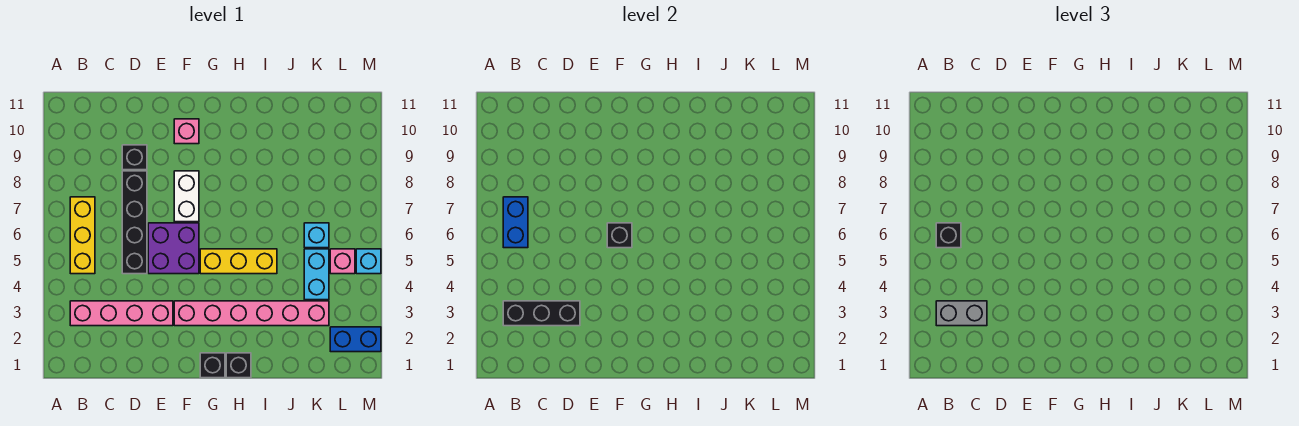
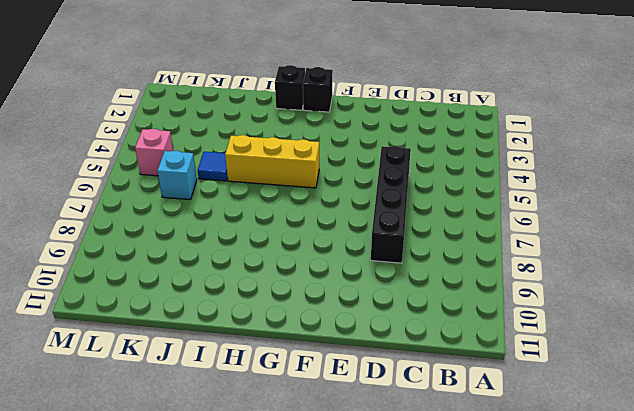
blue 1x1 tile [197,152,228,181] -> none
none -> pink 1x4 brick [70,301,173,326]
none -> yellow 1x3 brick [70,197,95,274]
none -> black 1x1 brick [122,145,147,170]

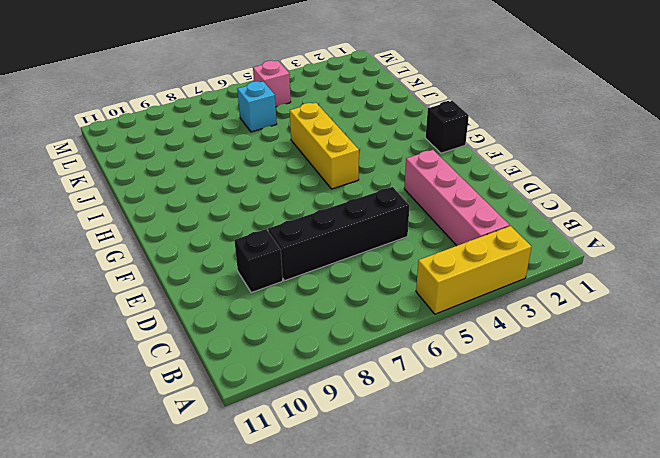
yellow 1x3 brick [416,226,531,314] -> yellow 1x3 brick moved to [70,197,95,274]
none -> purple 2x2 brick [148,223,199,274]
none -> pink 1x6 brick [174,301,329,326]
none -> white 1x2 brick [174,171,199,222]

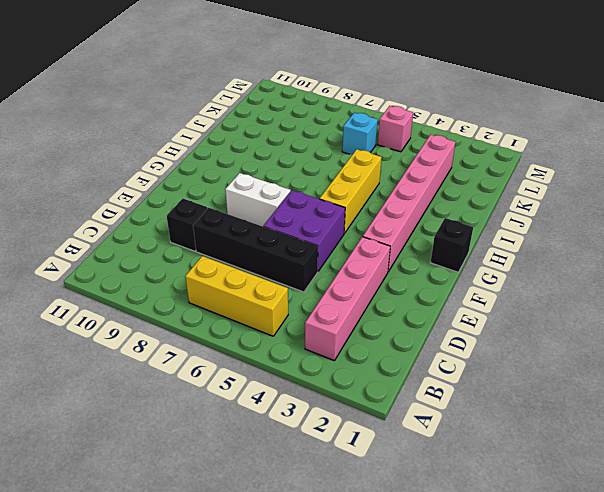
none -> pink 1x1 brick [174,119,199,144]
none -> black 1x1 brick [226,353,251,378]
none -> cyan 1x2 brick [304,249,329,300]

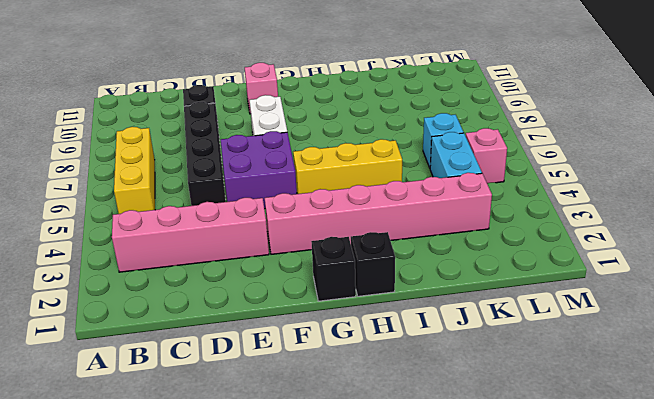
none -> blue 1x2 brick [330,327,381,352]
none -> cyan 1x1 brick [356,249,381,274]
none -> black 1x3 brick [503,301,580,326]

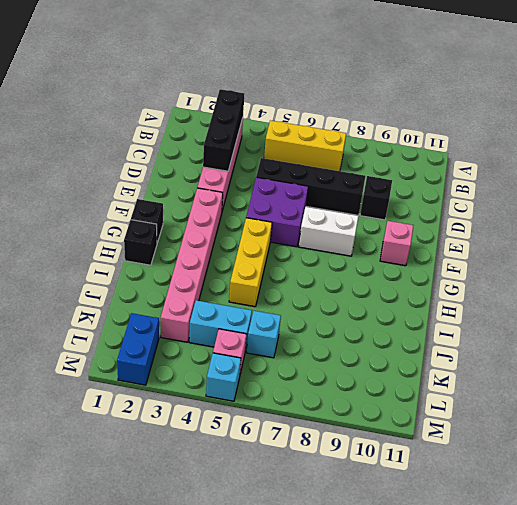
none -> blue 1x2 brick [503,197,528,248]
none -> black 1x1 brick [607,223,632,248]
none -> grey 1x2 brick [936,301,987,326]

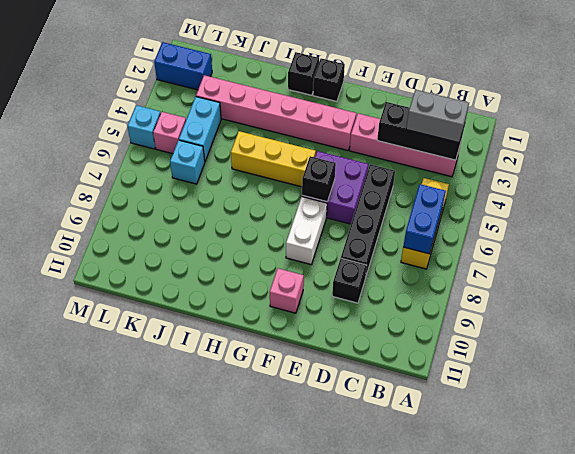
none -> black 1x1 brick [936,223,961,248]

